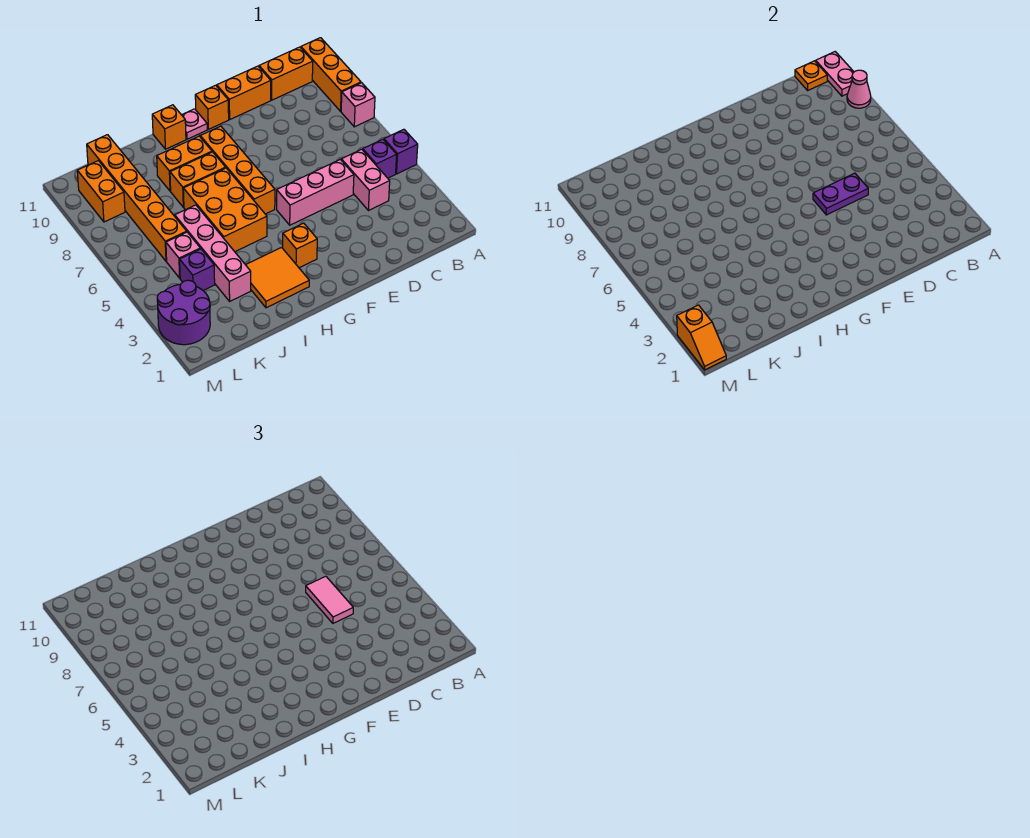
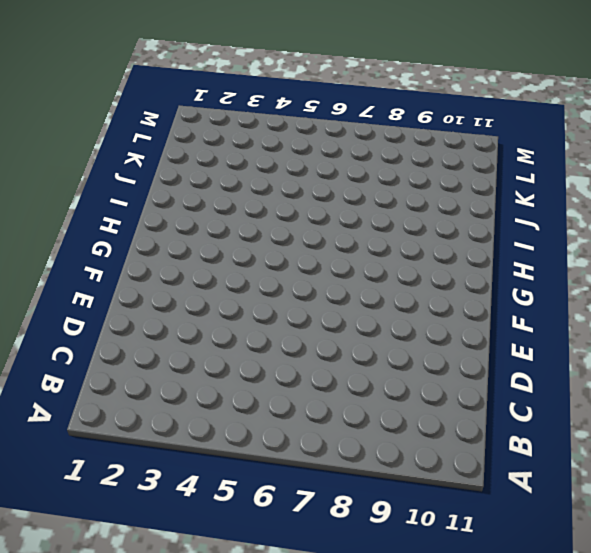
none -> purple 1x1 brick [384,129,418,174]
none -> pink 1x1 brick [341,83,375,127]
none -> orange 1x3 brick [301,38,361,111]

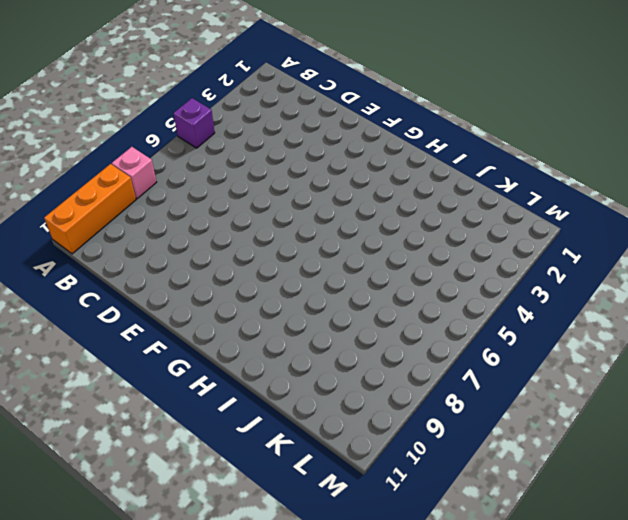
none -> purple 1x1 brick [363,139,397,178]
none -> orange 1x2 brick [259,47,313,100]
none -> pink 1x2 brick [341,149,390,211]

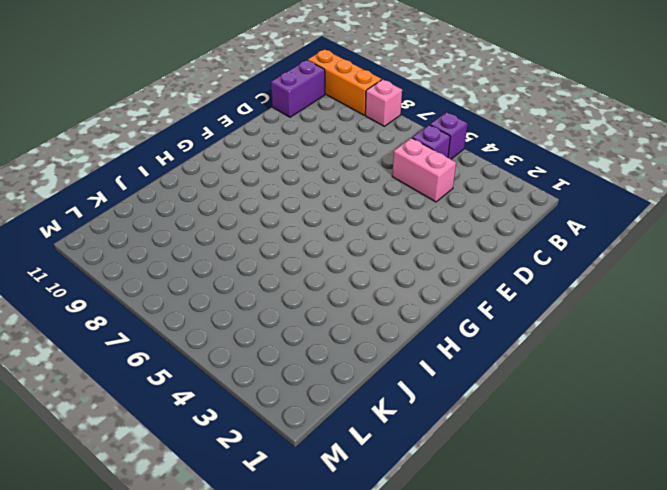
purple 1x2 brick [271,60,325,117] -> orange 1x2 brick [259,47,313,100]
none -> pink 1x3 brick [277,159,354,225]
none -> orange 1x2 brick [217,66,271,119]
none -> orange 1x1 brick [195,85,229,129]

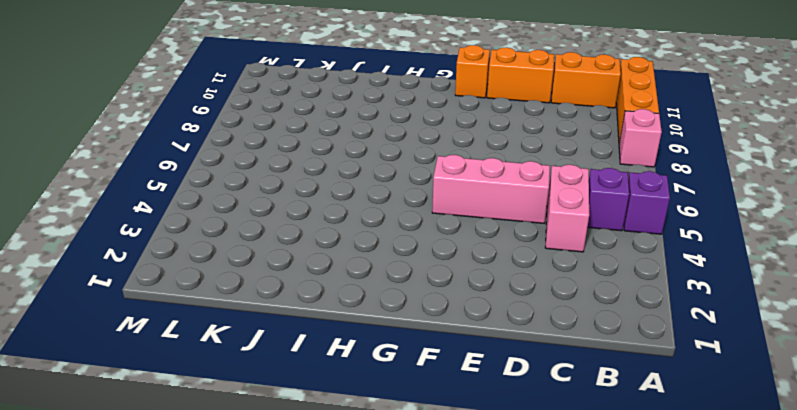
none -> orange 1x1 brick [283,223,317,268]
none -> orange 1x4 brick [200,126,275,214]
none -> pink 1x1 plate [182,109,207,139]

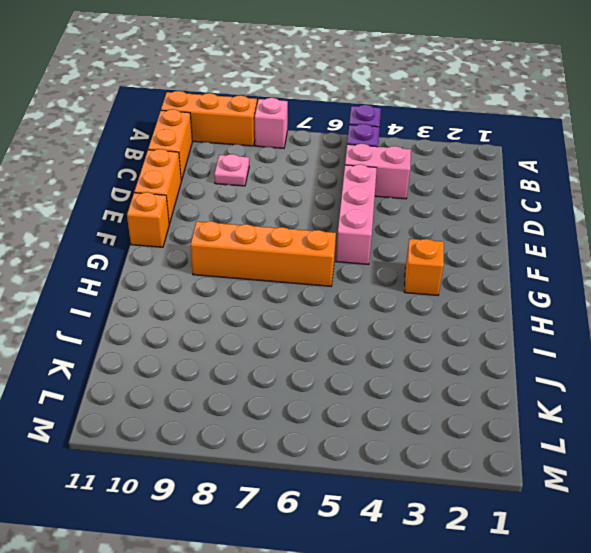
pink 1x1 plate [214,154,249,186] -> pink 1x1 plate moved to [182,109,207,139]
none -> orange 2x2 tile [246,248,309,308]
none -> orange 2x3 brick [183,168,267,252]
none -> orange 1x2 brick [170,152,226,207]

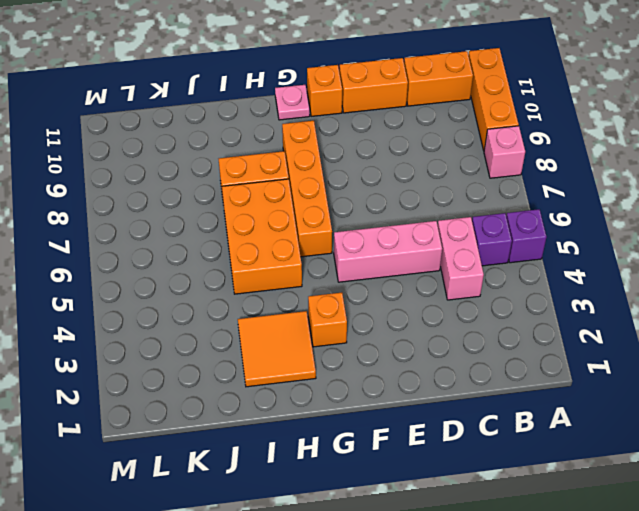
none -> orange 1x2 brick [157,136,212,191]
none -> orange 1x1 brick [152,105,186,149]
none -> pink 1x4 brick [175,205,251,301]

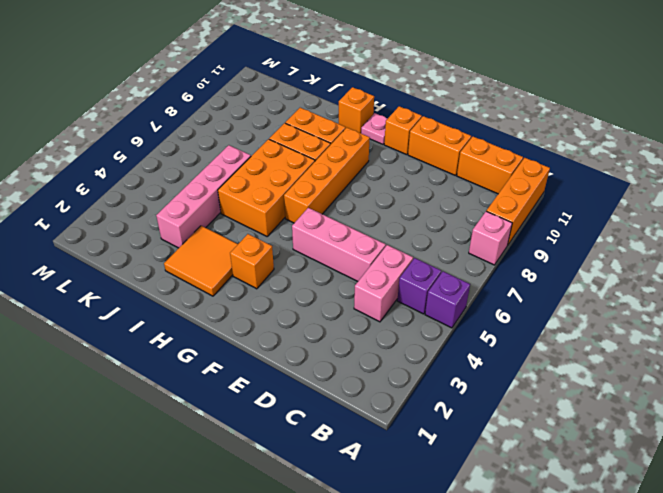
none -> purple 1x1 brick [180,249,215,290]
none -> pink 1x1 brick [166,232,200,278]
none -> orange 1x6 brick [87,135,187,261]

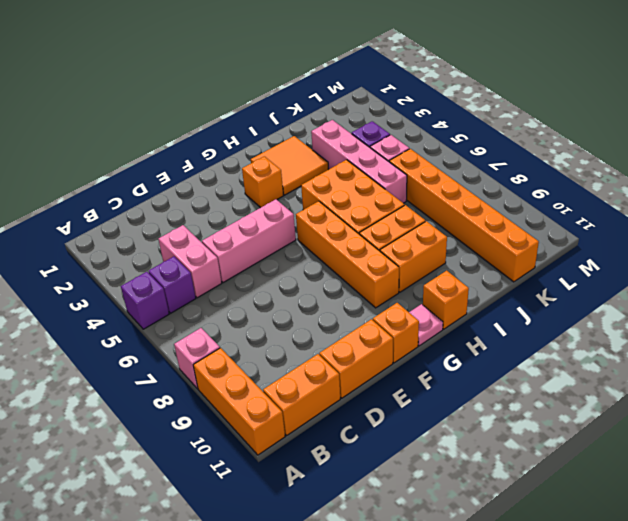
none -> purple 2x2 round brick [157,280,210,345]
none -> orange 1x2 brick [77,161,125,222]
none -> pink 1x1 cone [847,70,871,108]

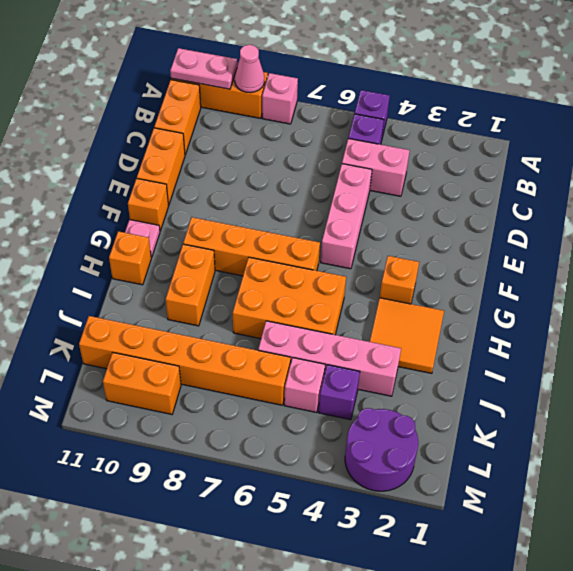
none -> orange 1x2 brick [170,152,226,207]
none -> orange 1x1 plate [795,61,827,90]
none -> purple 1x2 plate [813,173,868,215]

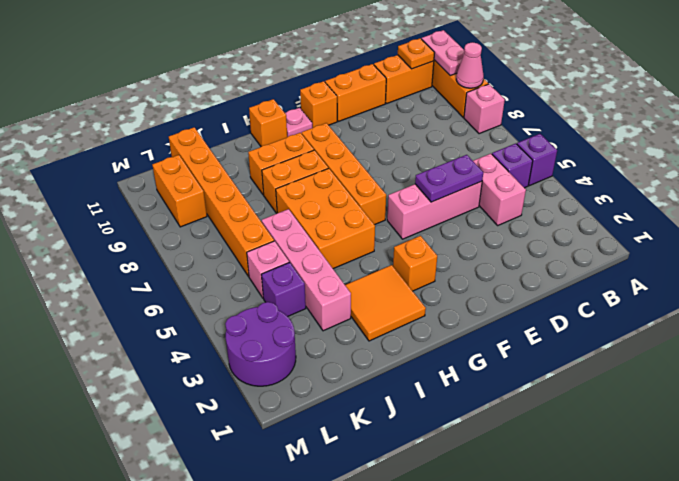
none -> orange 1x2 slope [677,305,726,370]
none -> pink 1x2 tile [306,576,353,623]

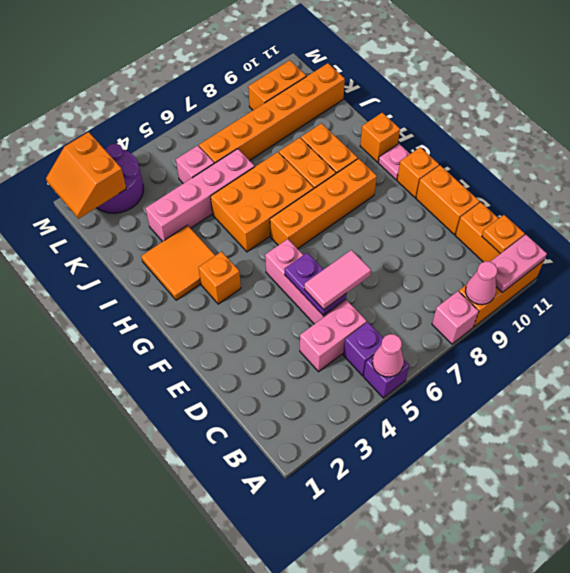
pink 1x1 cone [372,334,404,377] -> none
orange 2x2 slope [46,132,126,219] -> orange 1x2 slope [677,305,726,370]
none -> purple 1x1 brick [180,249,215,290]

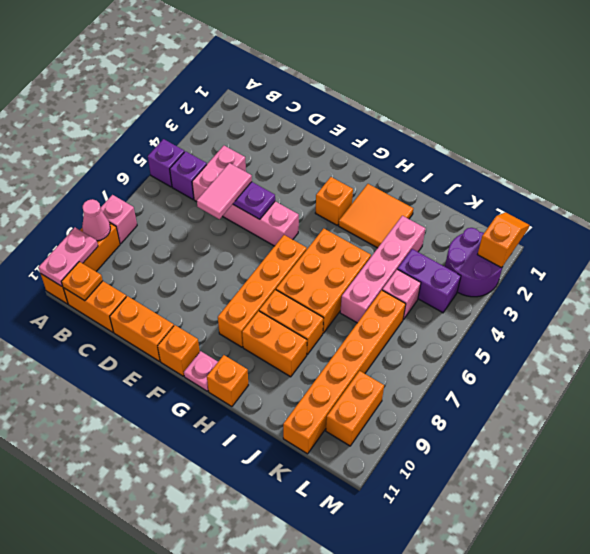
purple 1x2 brick [398,249,461,313] -> purple 1x1 brick [180,249,215,290]

